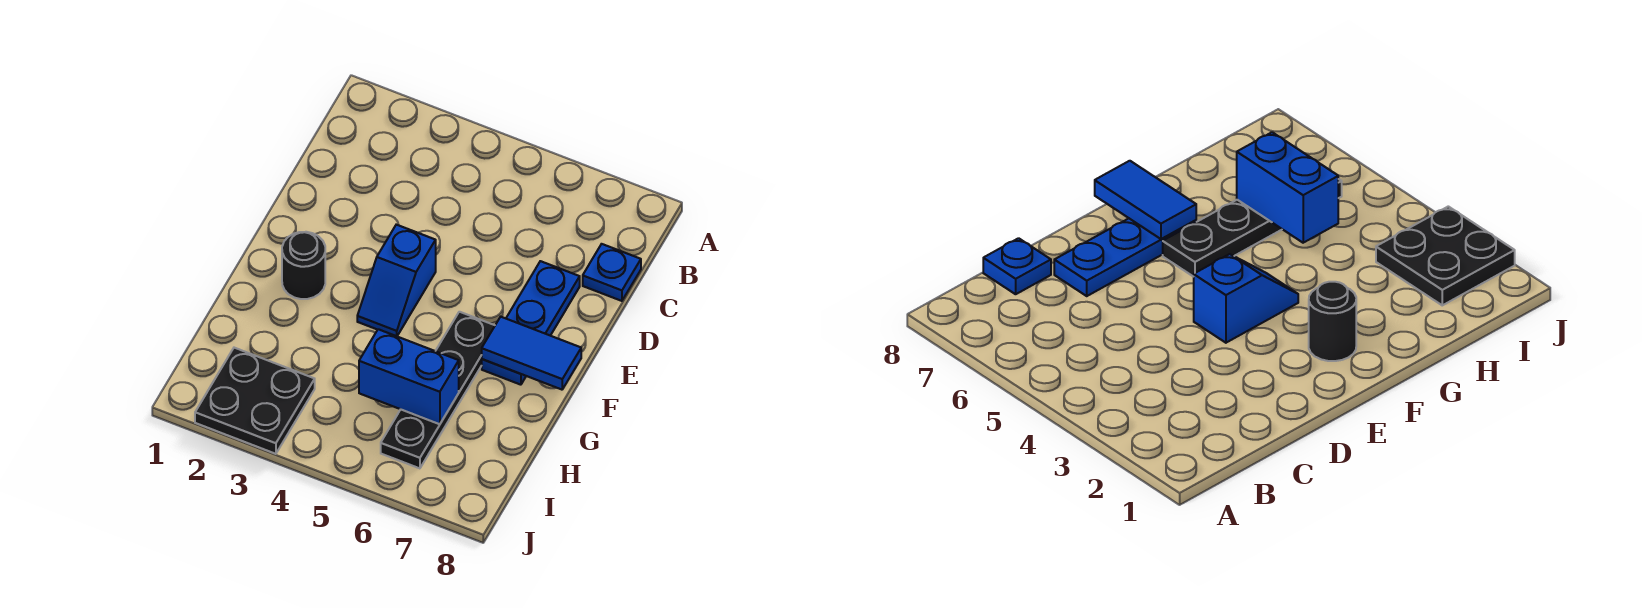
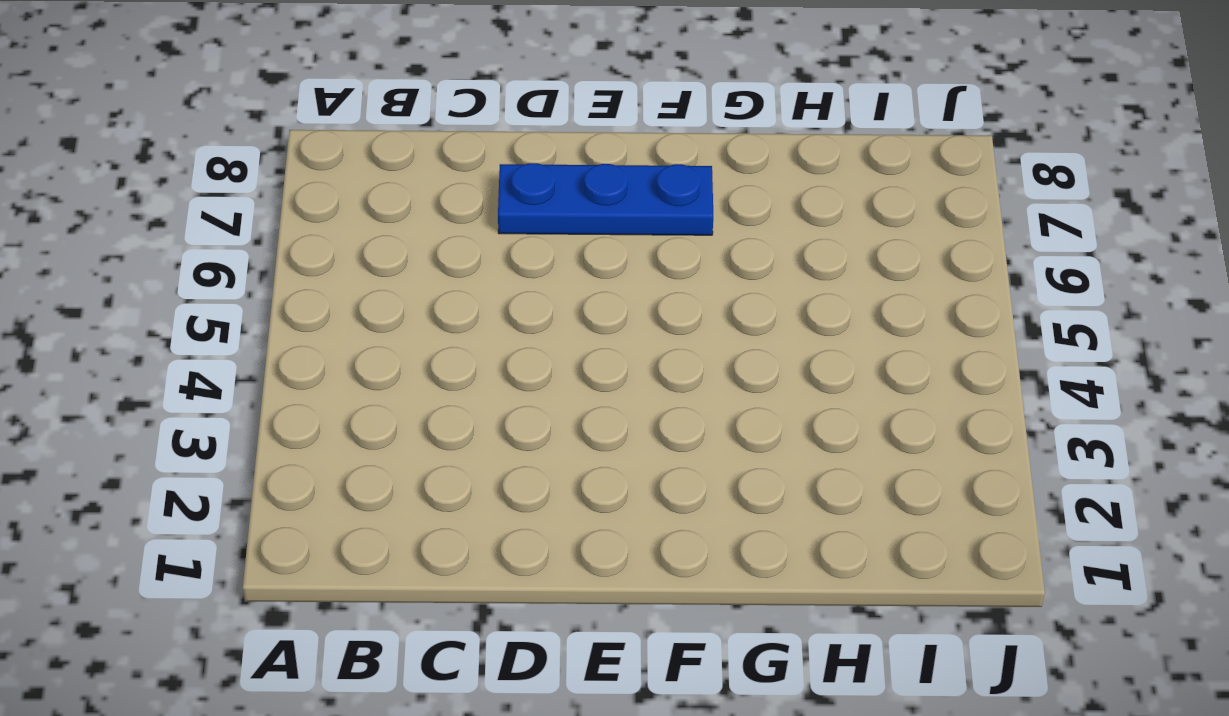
none -> blue 1x1 plate [583,244,641,301]
none -> blue 1x2 slope [357,225,436,336]

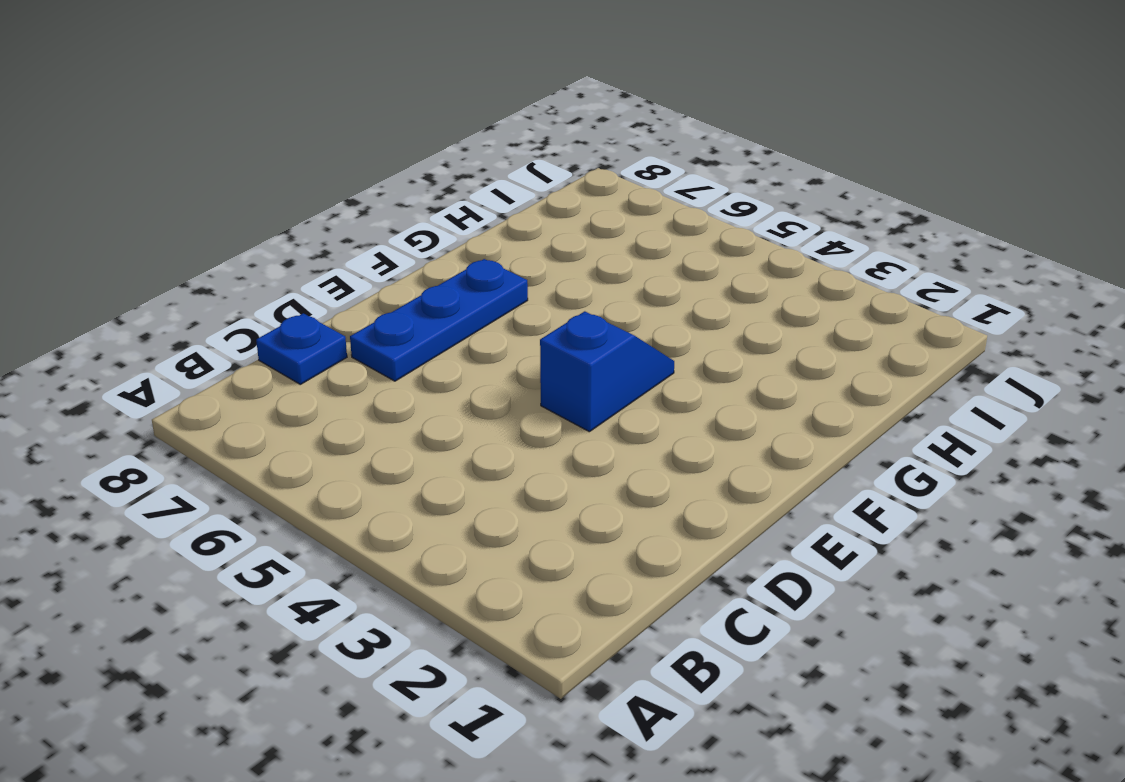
none -> black 1x1 round brick [282,232,325,299]
none -> black 1x4 plate [381,312,495,468]

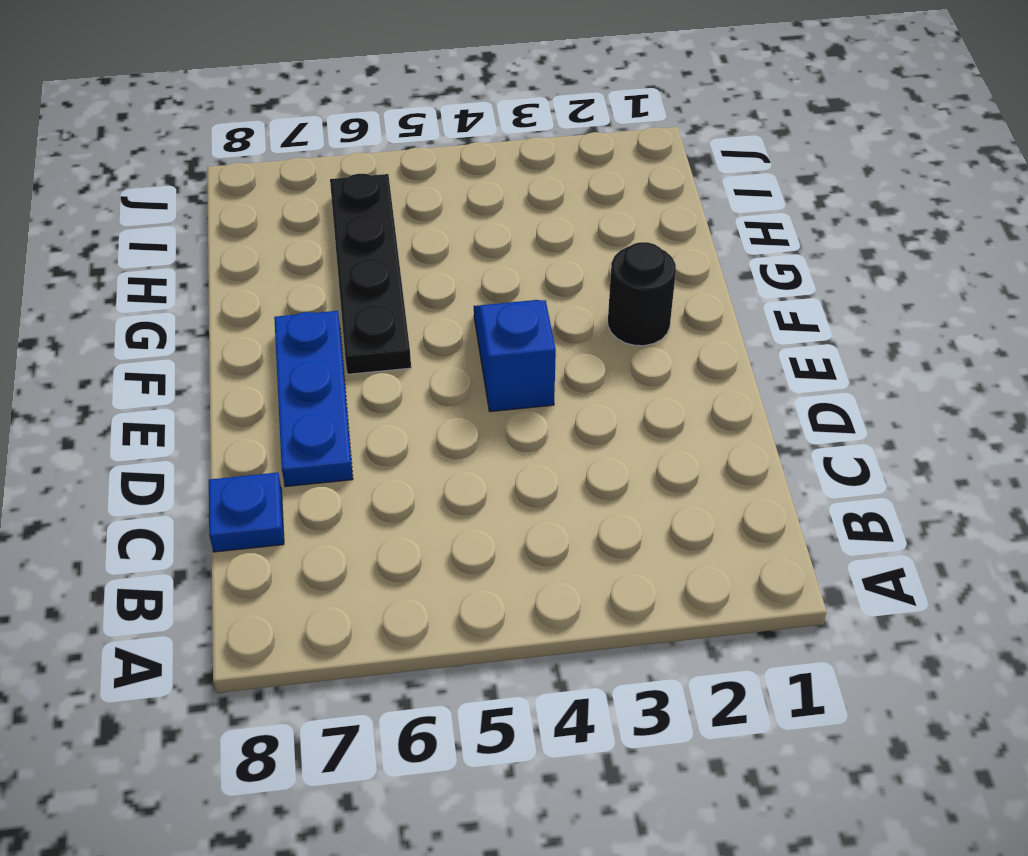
none -> black 2x2 plate [195,348,315,454]
none -> blue 1x2 tile [482,317,581,390]

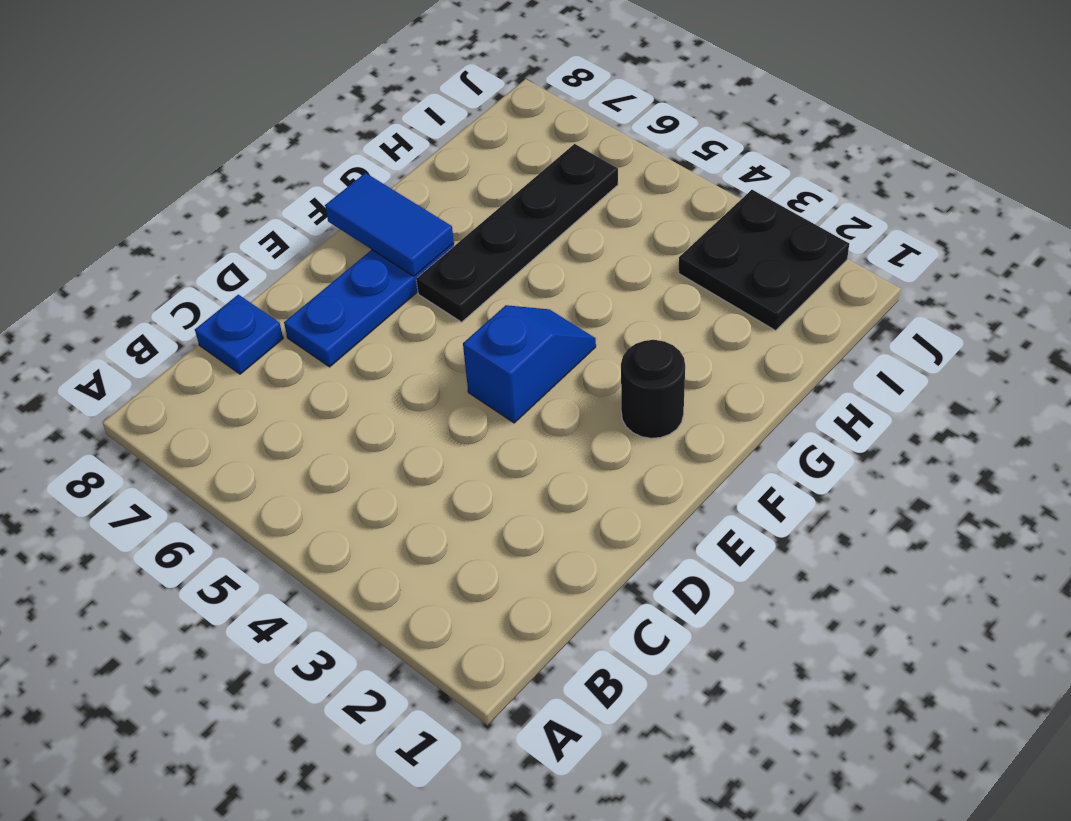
none -> blue 1x2 brick [359,329,459,424]

